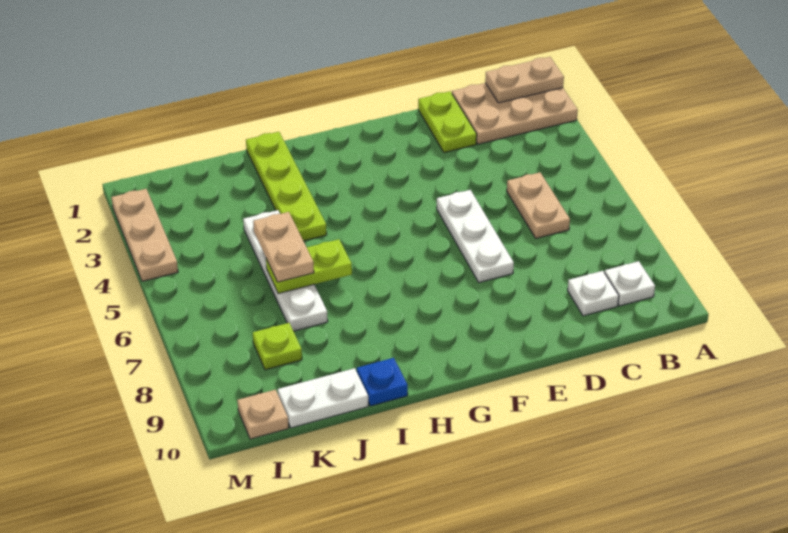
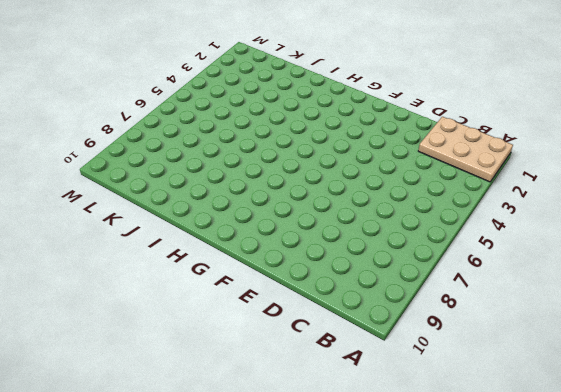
none -> white 1x1 plate [604,261,655,306]
none -> tan 1x2 plate [507,172,570,238]
none -> white 1x1 plate [568,271,619,316]

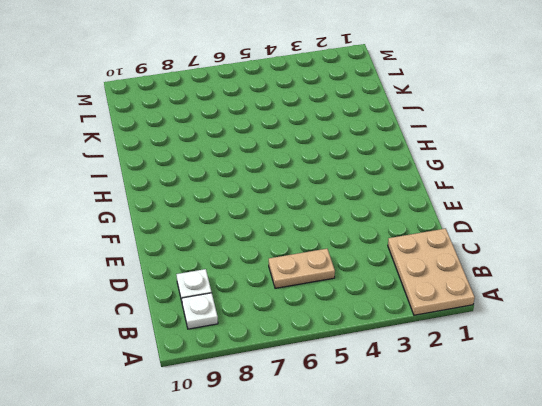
none -> lime 1x2 plate [418,91,477,152]
none -> white 1x3 plate [437,190,514,282]
none -> lime 1x4 plate [246,132,327,241]

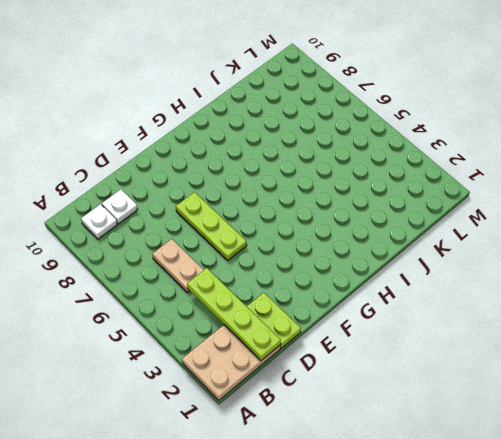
lime 1x4 plate [187,268,281,361] -> lime 1x4 plate moved to [246,132,327,241]
lime 1x3 plate [176,192,247,260] -> white 1x3 plate [437,190,514,282]
none -> blue 1x1 plate [357,358,408,406]
none -> white 1x4 plate [243,210,328,331]
none -> white 1x2 plate [278,368,368,428]

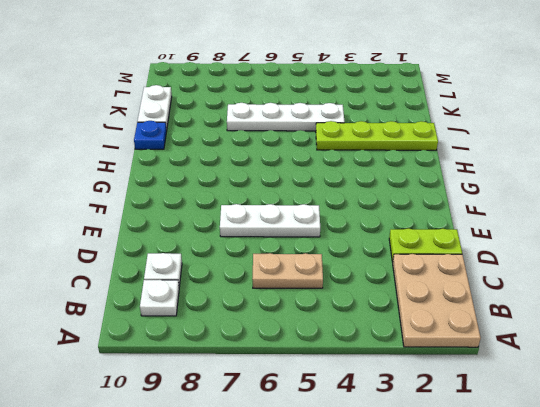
none -> lime 1x1 plate [253,323,302,370]
none -> tan 1x1 plate [237,390,289,439]
none -> tan 1x3 plate [111,189,178,281]

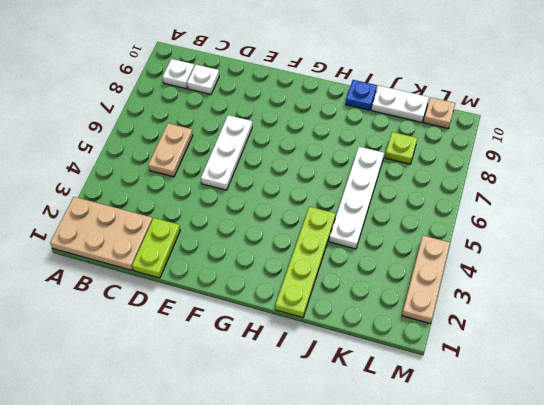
none -> tan 1x2 plate [485,57,564,103]
none -> lime 1x2 plate [266,239,352,294]
none -> tan 1x2 plate [253,212,314,282]

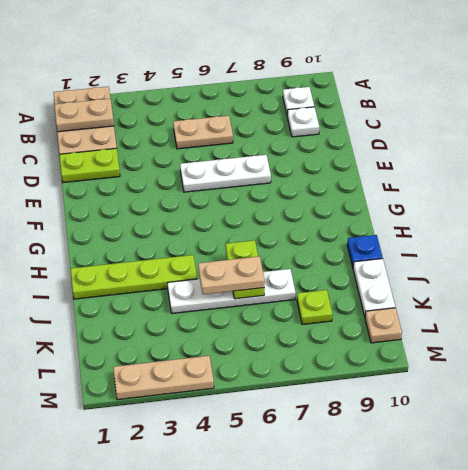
tan 1x2 plate [54,99,114,132] -> tan 1x2 plate turned to [485,57,564,103]

